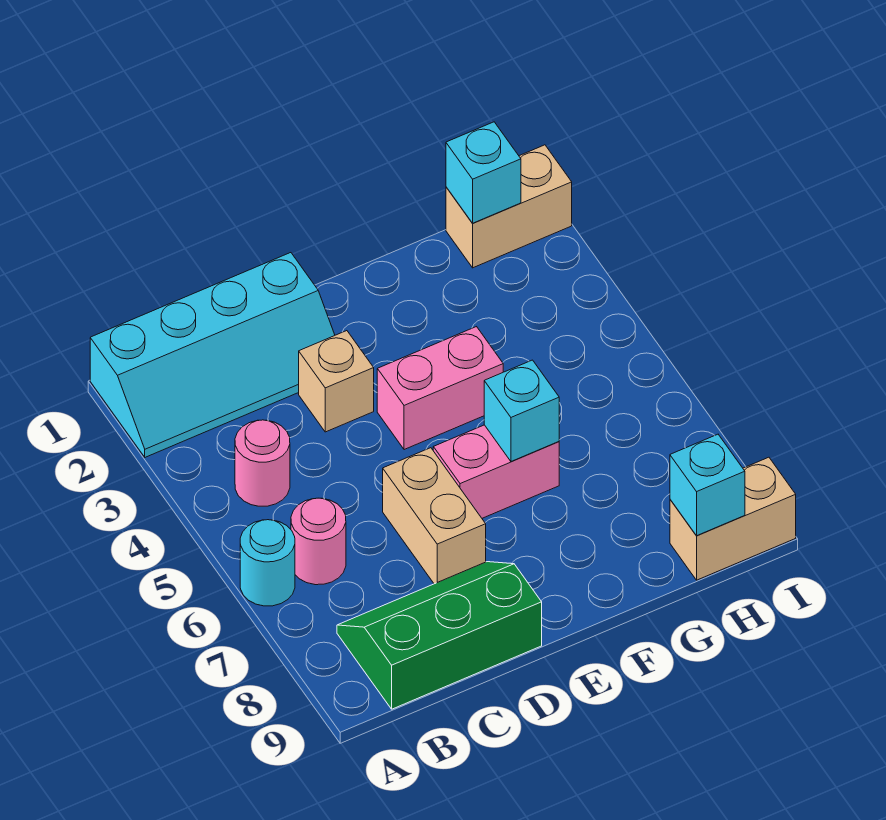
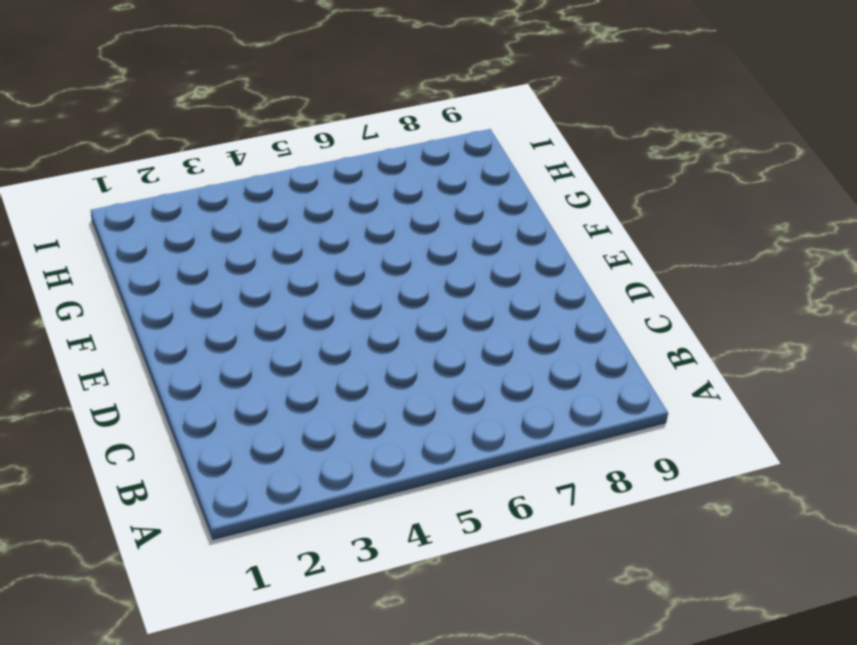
none -> cyan 2x4 slope [90,253,335,457]
none -> cyan 1x1 round brick [240,520,295,606]
none -> pink 1x1 round brick [235,420,290,506]

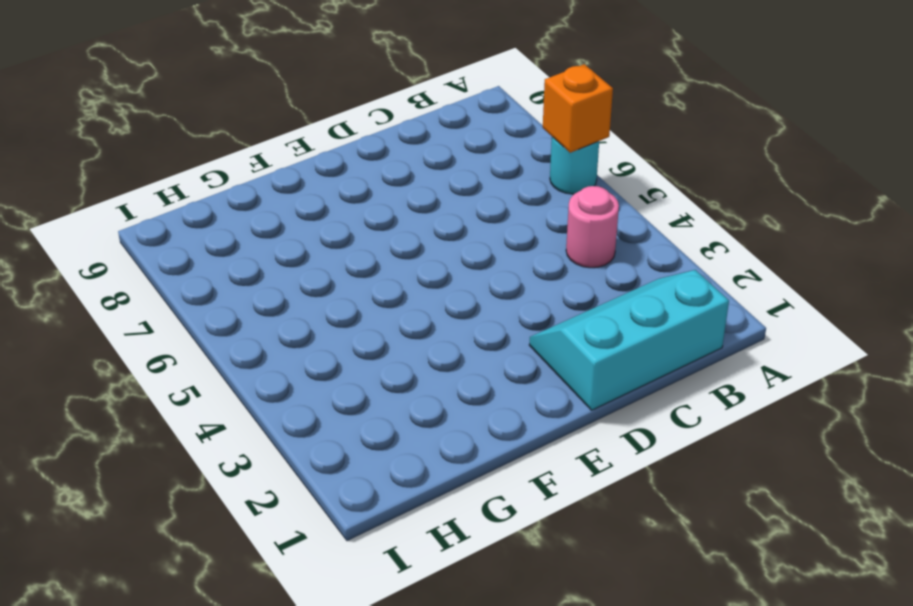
orange 1x1 brick [543,64,613,153] -> none
cyan 2x3 slope [529,270,729,410] -> cyan 2x4 slope [90,253,335,457]
none -> pink 1x1 round brick [291,498,346,585]
none -> green 2x3 slope [337,562,542,709]
none -> tan 1x1 brick [299,331,374,432]

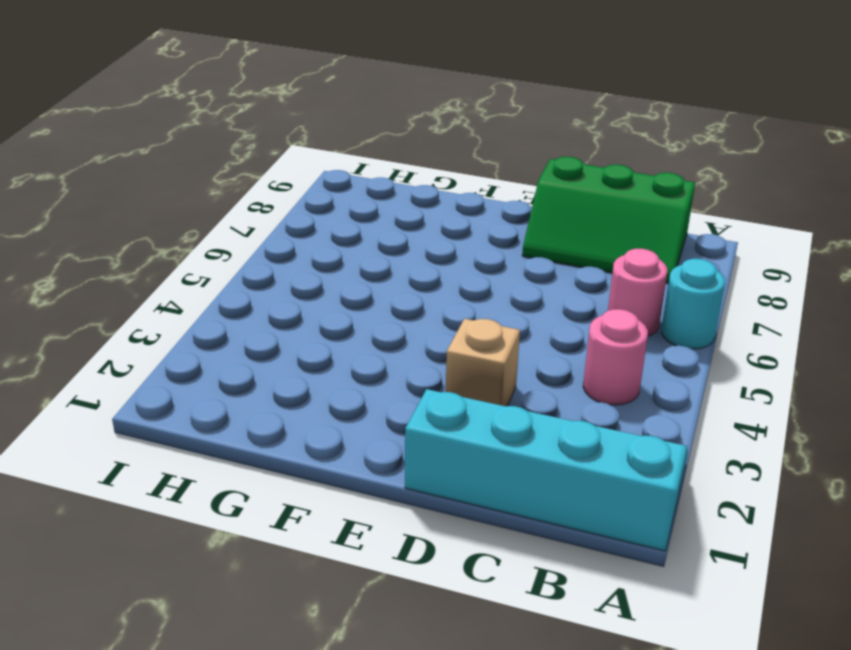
none -> tan 1x2 brick [383,448,486,584]
none -> pink 1x2 brick [377,327,503,450]
none -> pink 1x2 brick [433,425,559,518]

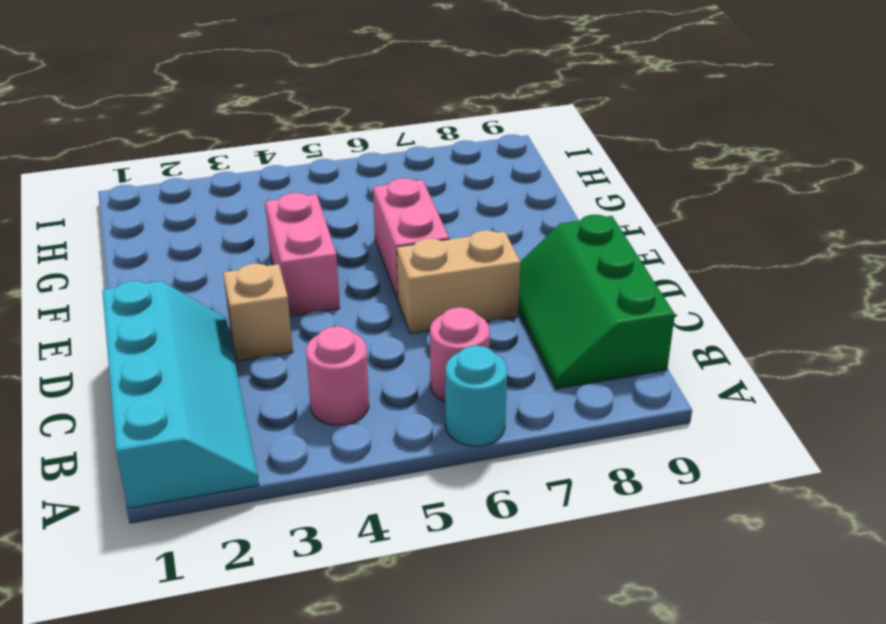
none -> tan 1x2 brick [446,145,572,268]
none -> tan 1x2 brick [670,457,796,580]
none -> cyan 1x1 brick [484,360,559,461]

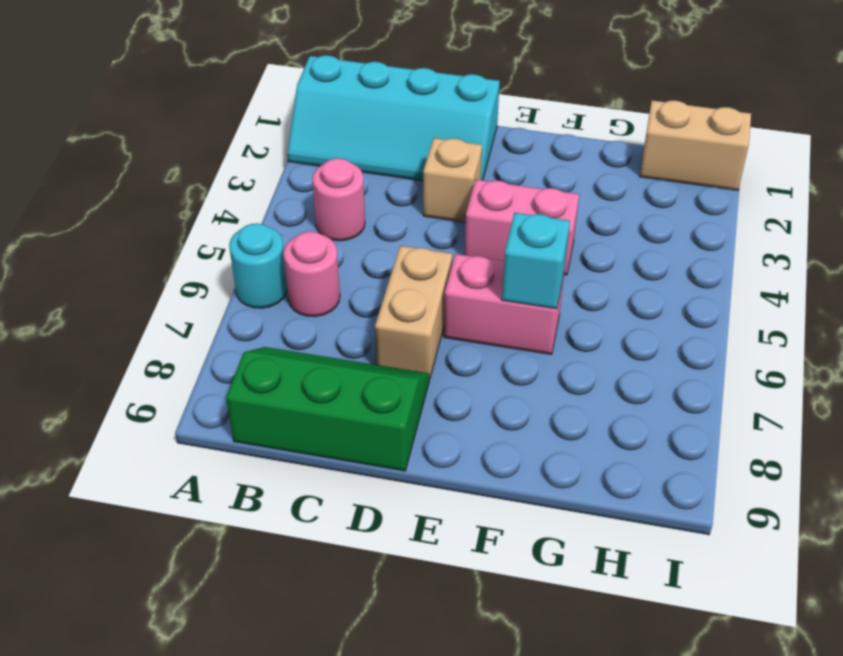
none -> tan 1x2 brick [670,457,796,580]
none -> cyan 1x1 brick [446,122,521,223]
none -> cyan 1x1 brick [670,434,745,536]

